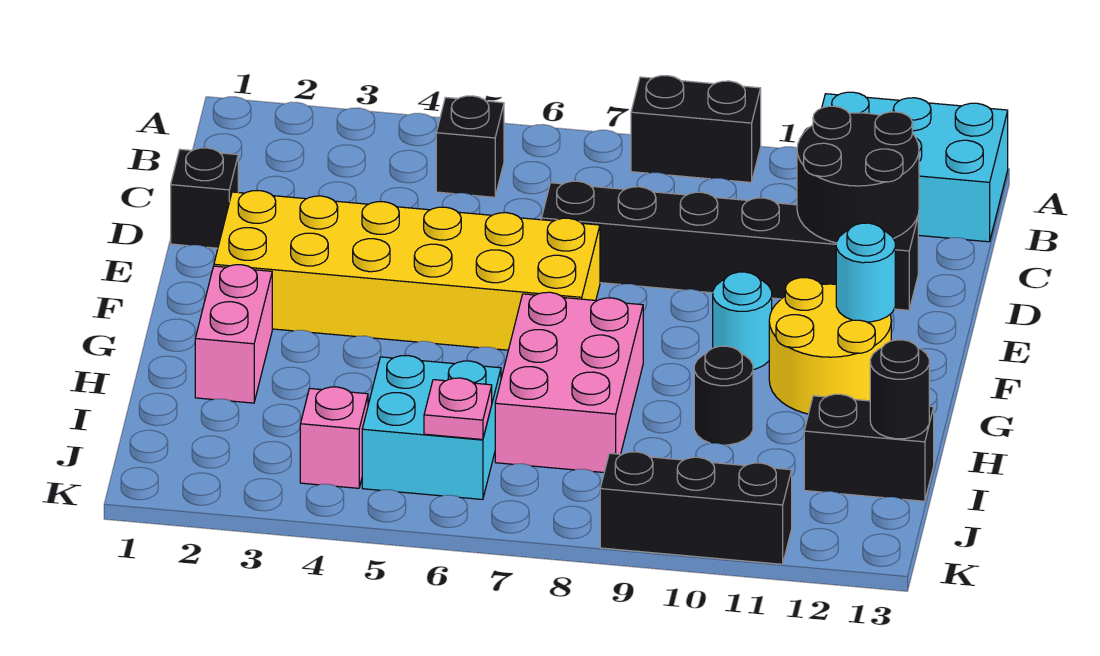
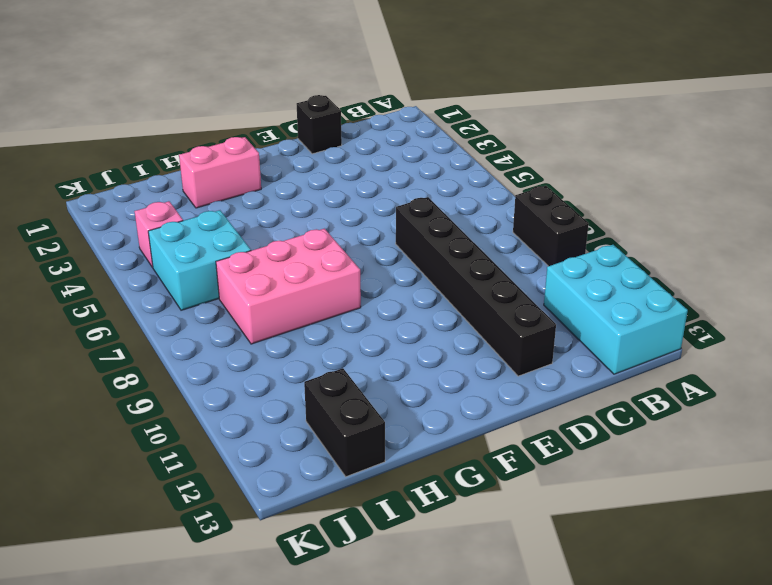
none -> black 1x1 brick [436,96,504,197]
none -> yellow 2x6 brick [214,191,600,350]
none -> cyan 1x1 round brick [713,272,772,370]

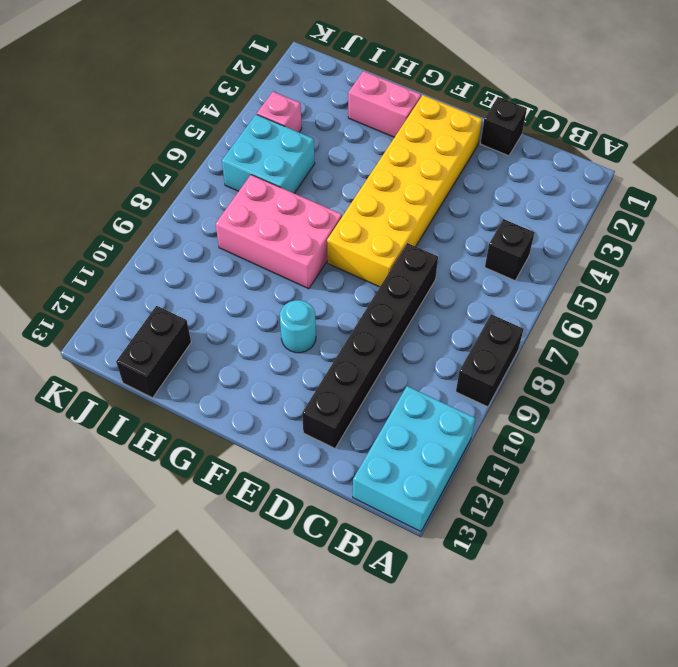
none -> yellow 2x2 round brick [769,278,891,414]
none -> black 1x1 round brick [694,346,753,445]
none -> black 1x3 brick [600,452,792,564]

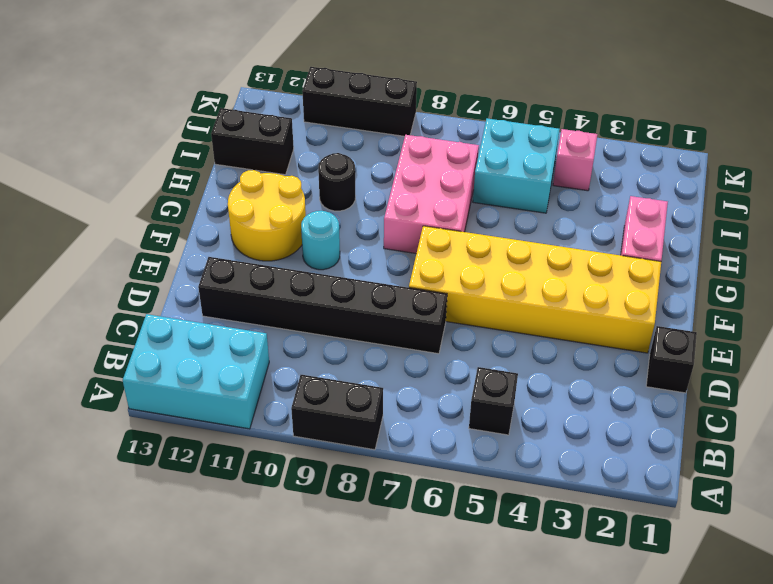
none -> black 2x2 round brick [797,106,919,243]
none -> cyan 1x1 round brick [836,223,895,322]
none -> black 1x1 round brick [870,340,929,439]

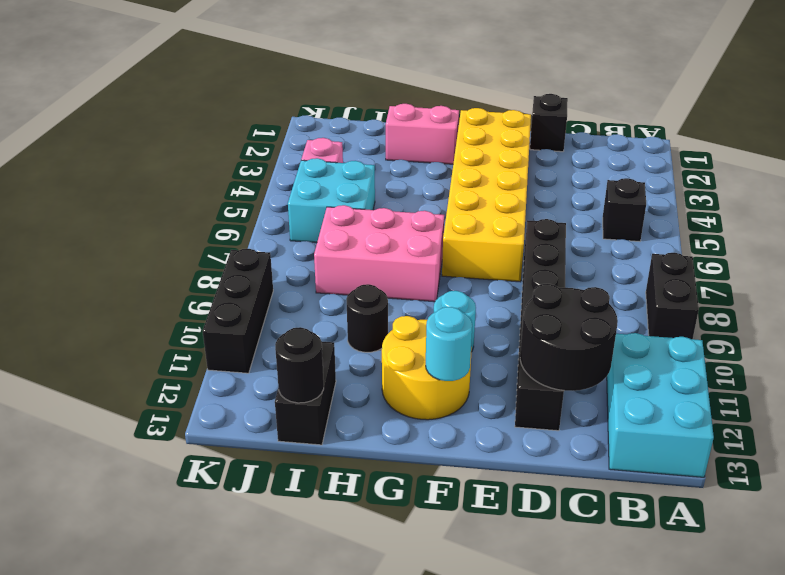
none -> pink 1x1 plate [424,378,492,439]

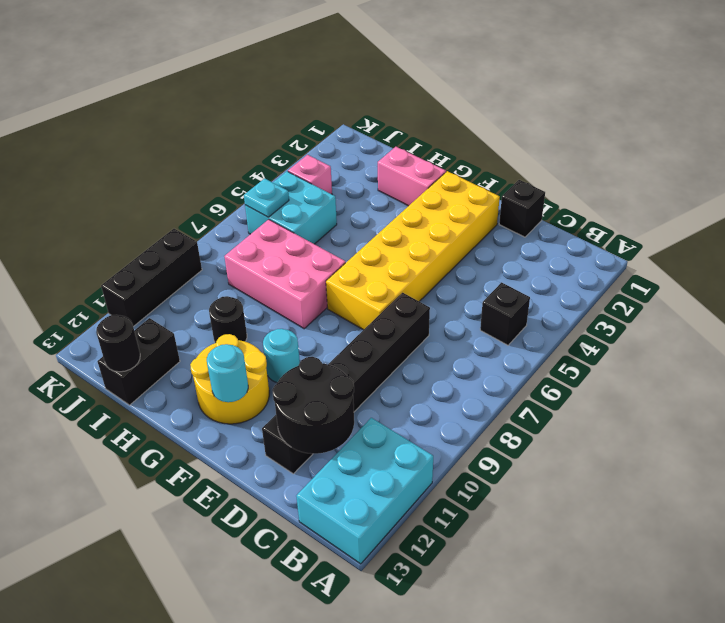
cyan 1x1 plate [244,178,289,217] -> pink 1x1 plate [424,378,492,439]
none -> black 1x2 brick [631,76,761,182]

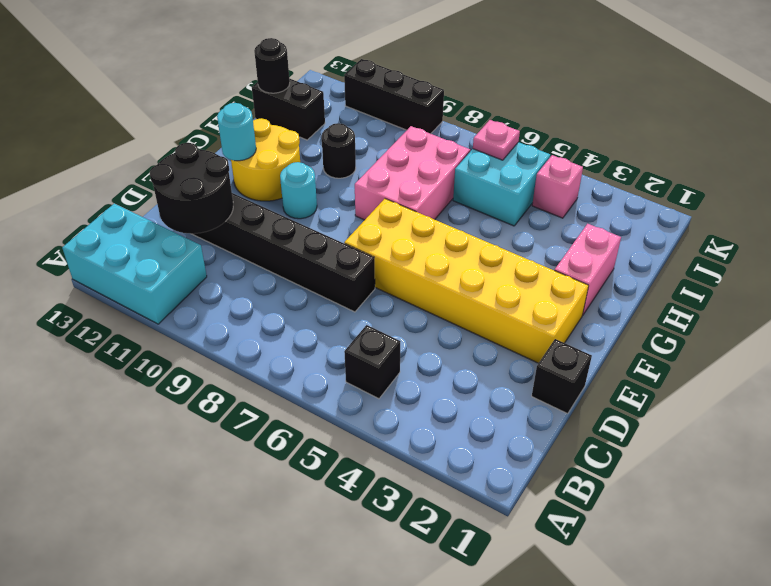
none -> black 1x2 brick [631,76,761,182]

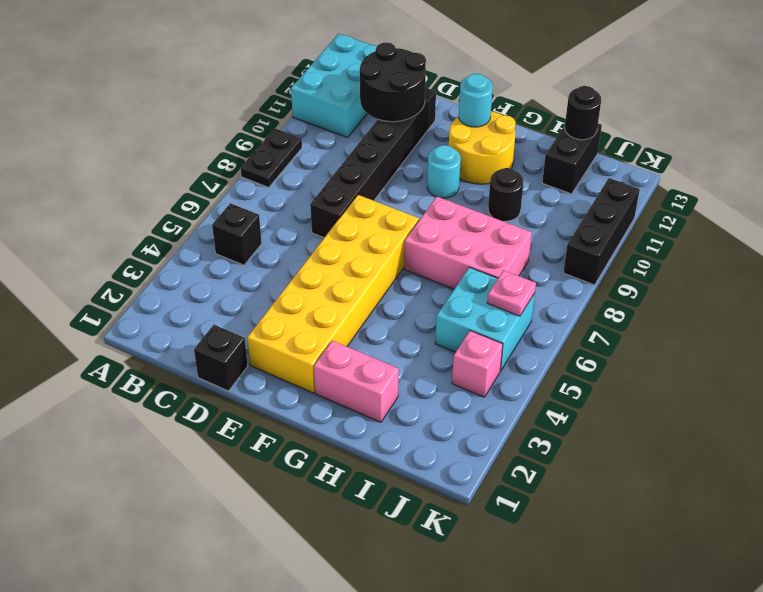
black 1x2 plate [241,128,302,188] -> black 1x2 brick [631,76,761,182]

